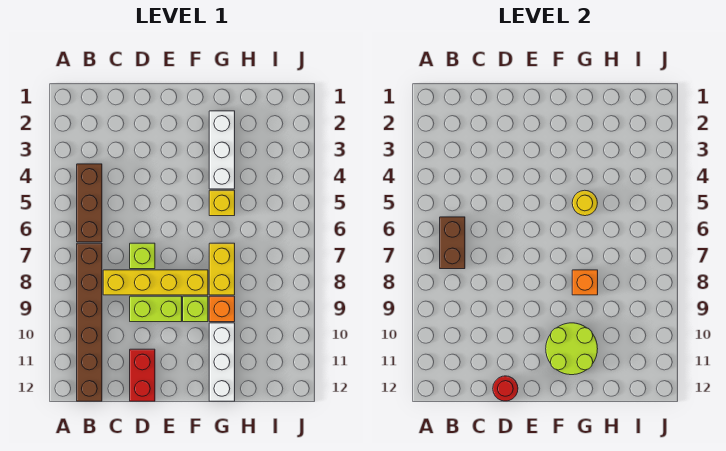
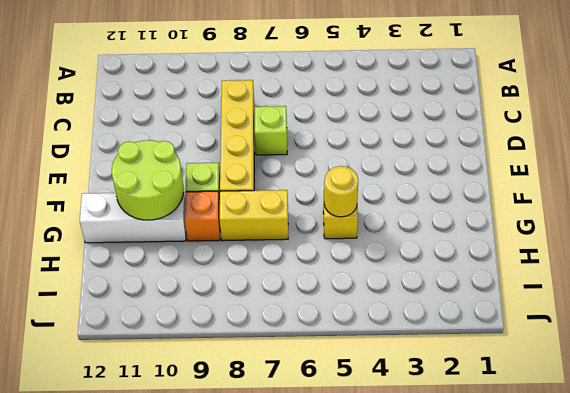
none -> brown 1x3 brick [77,164,102,242]
none -> brown 1x6 brick [77,243,102,401]
none -> lime 1x2 brick [130,296,182,322]

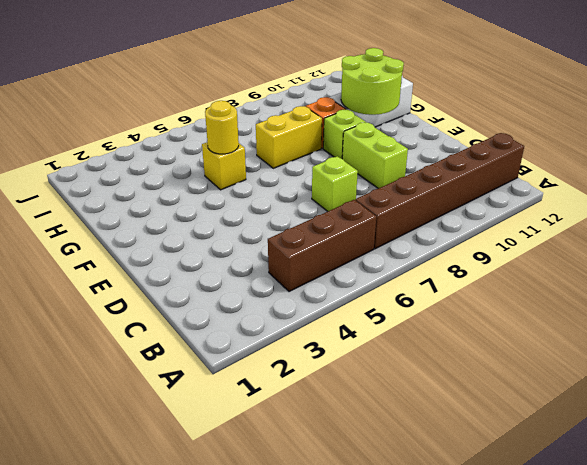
none -> yellow 1x4 brick [103,270,208,295]
none -> red 1x2 brick [130,349,155,401]
none -> white 1x3 brick [209,111,235,189]

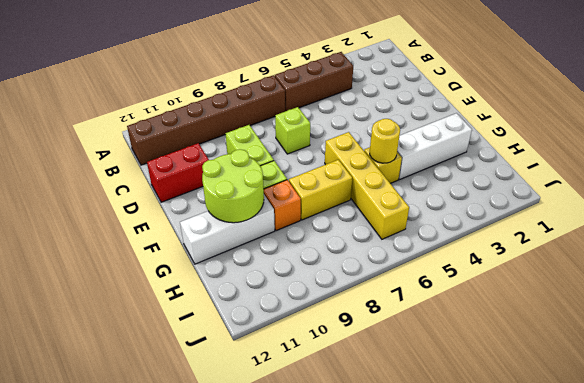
yellow 1x4 brick [325,132,409,239] -> yellow 1x4 brick moved to [103,270,208,295]
none -> brown 1x2 brick [440,217,465,269]
none -> red 1x1 round brick [493,376,518,401]
none -> orange 1x1 brick [572,270,598,295]

